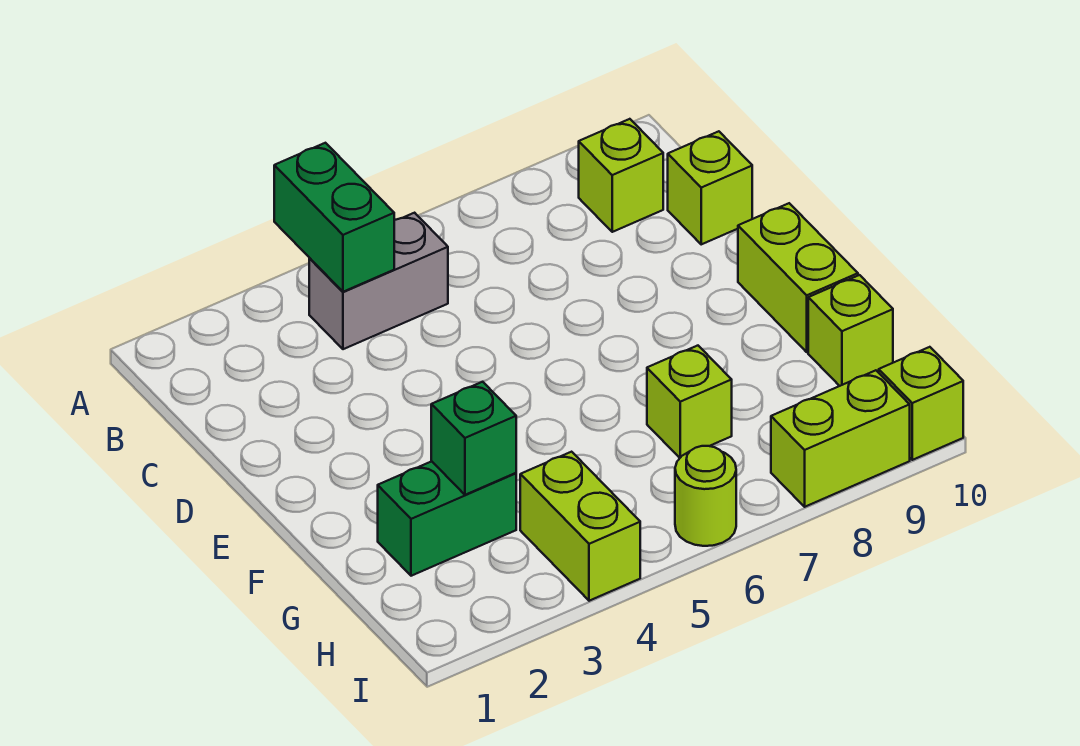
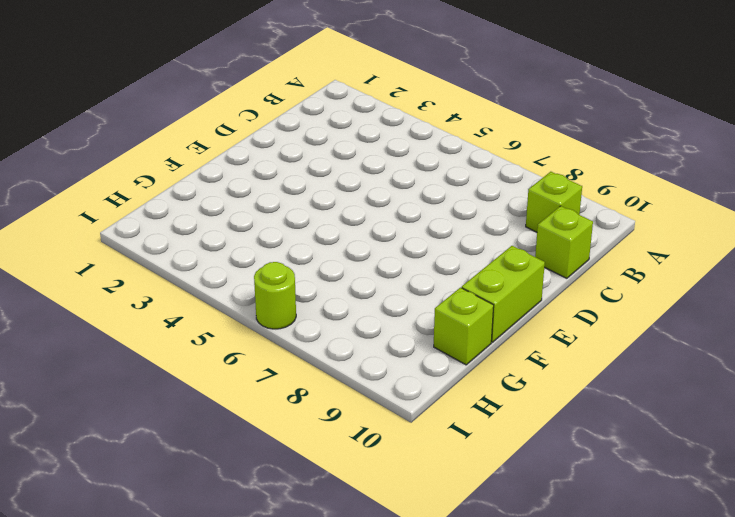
none -> grey 1x2 brick [309,213,448,349]
none -> green 1x2 brick [378,461,516,576]
none -> lime 1x1 brick [647,346,732,458]

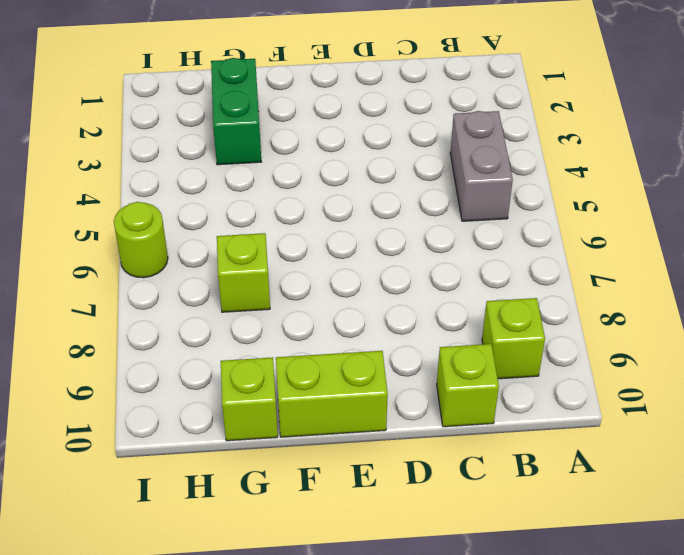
none -> lime 1x2 brick [520,452,640,601]
none -> lime 1x2 brick [771,370,910,507]
none -> lime 1x1 brick [878,347,963,460]

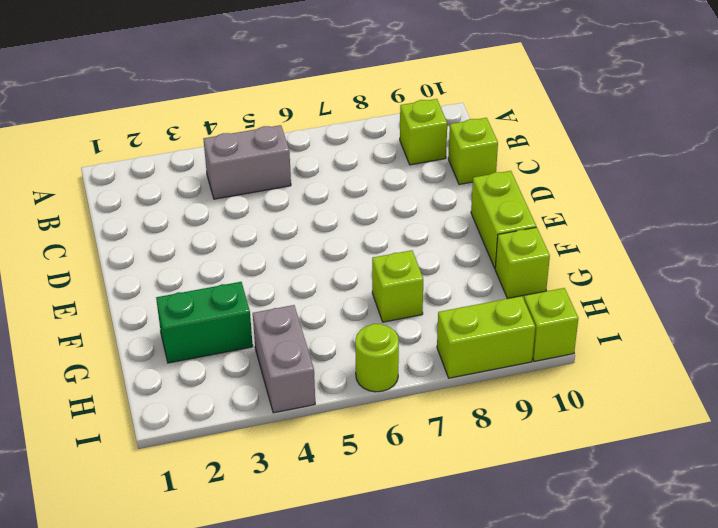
grey 1x2 brick [253,305,315,413] -> lime 1x2 brick [520,452,640,601]
none -> green 1x2 brick [274,143,394,292]
none -> green 1x1 brick [431,382,516,495]

